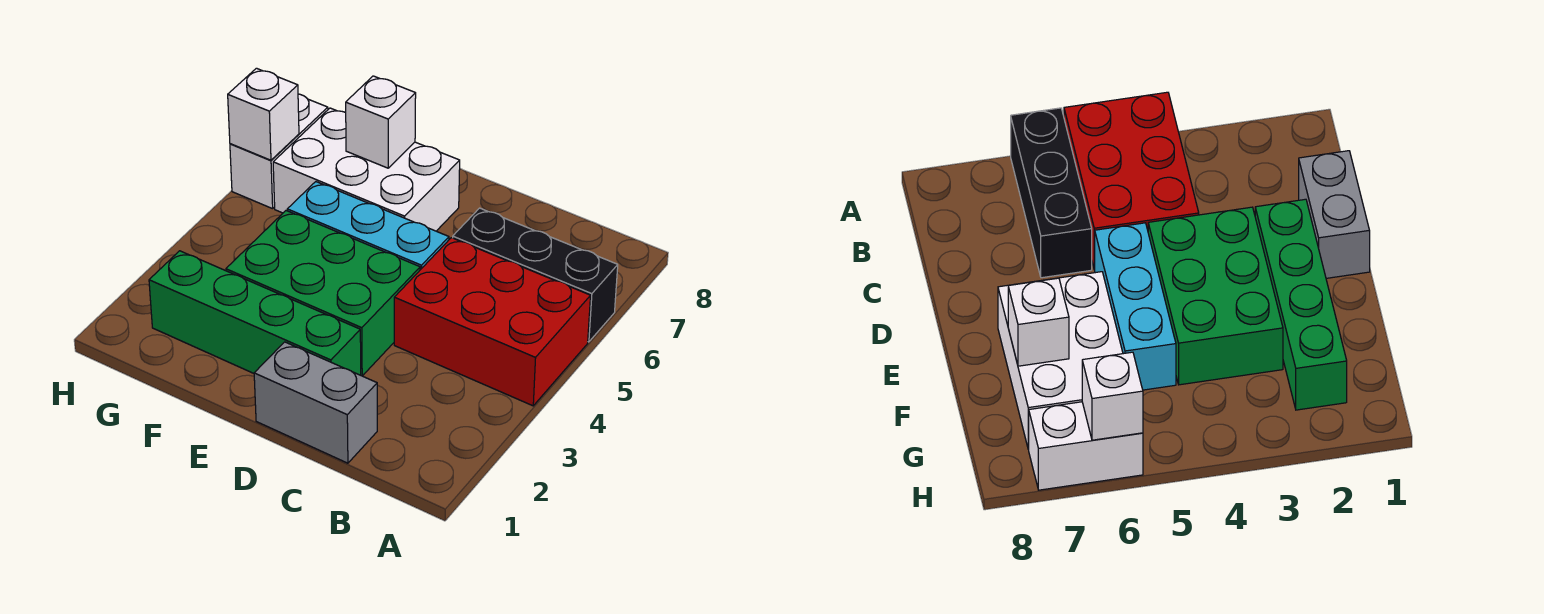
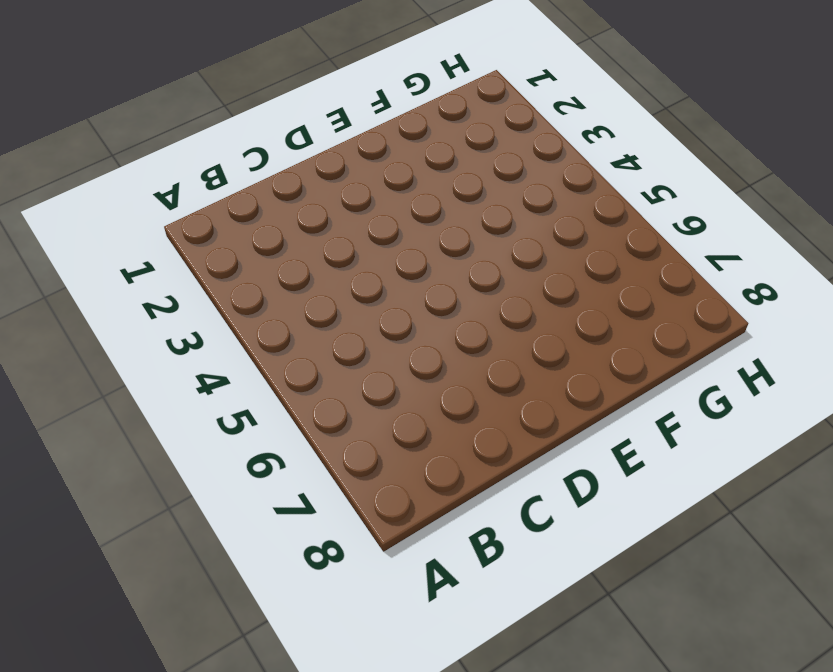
none -> red 2x3 brick [394,238,591,406]
none -> black 1x3 brick [453,208,618,342]

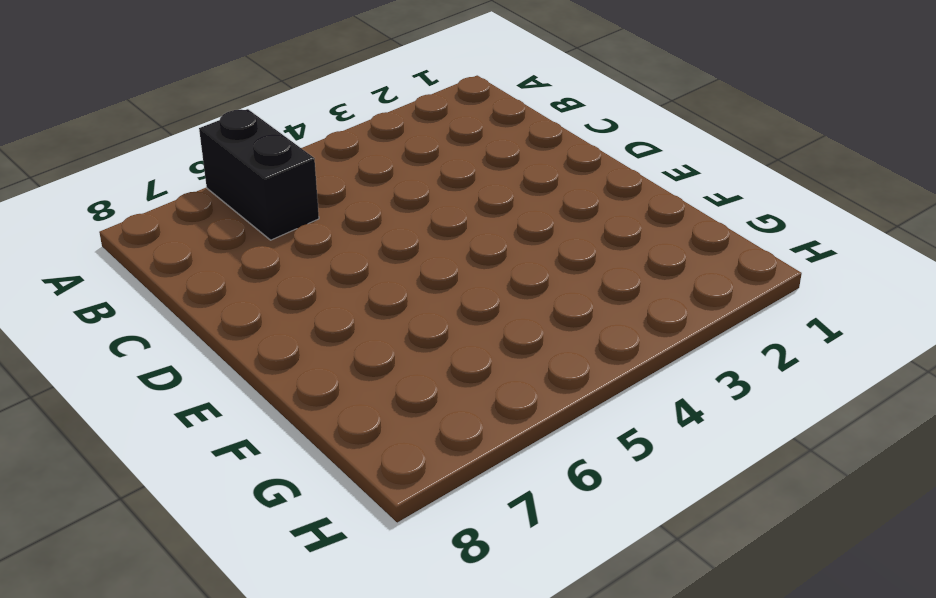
black 1x2 brick [199,109,319,240] -> black 1x3 brick [453,208,618,342]
none -> red 2x3 brick [394,238,591,406]
none -> grey 1x2 brick [254,342,377,463]

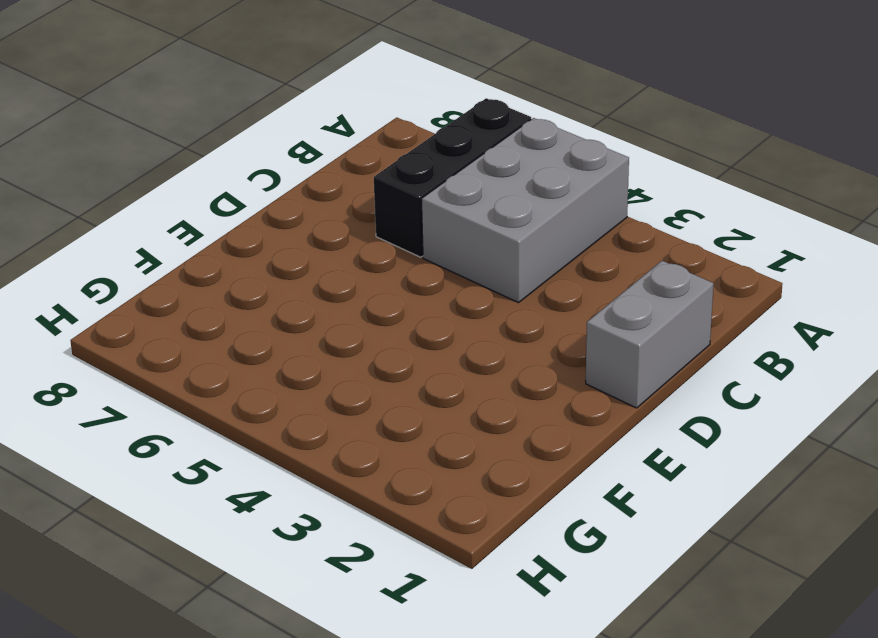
grey 2x3 brick [421,118,629,303] -> red 2x3 brick [394,238,591,406]
none -> green 1x4 brick [149,251,361,375]
none -> green 2x3 brick [226,211,420,376]

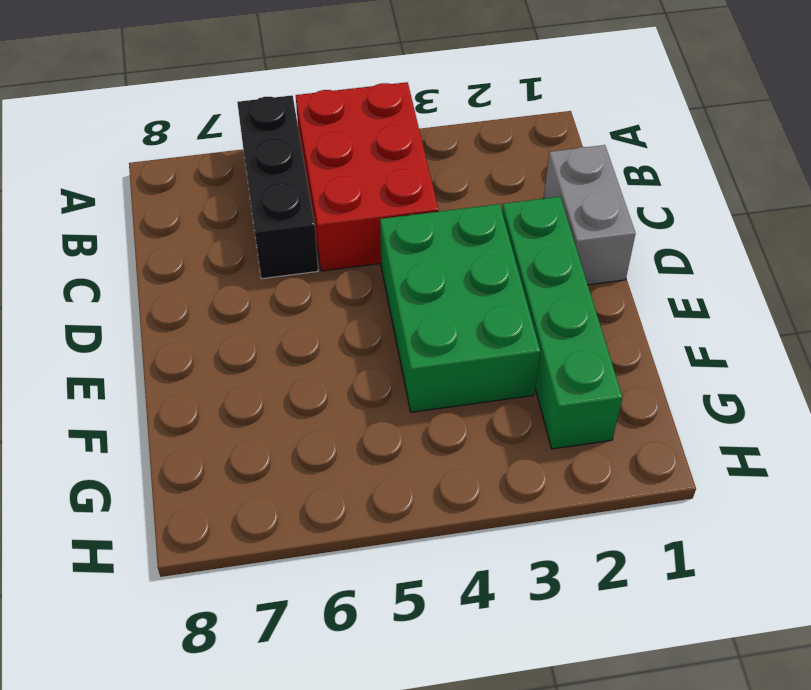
none -> cyan 1x3 brick [287,182,449,270]
none -> white 2x3 brick [273,108,460,231]

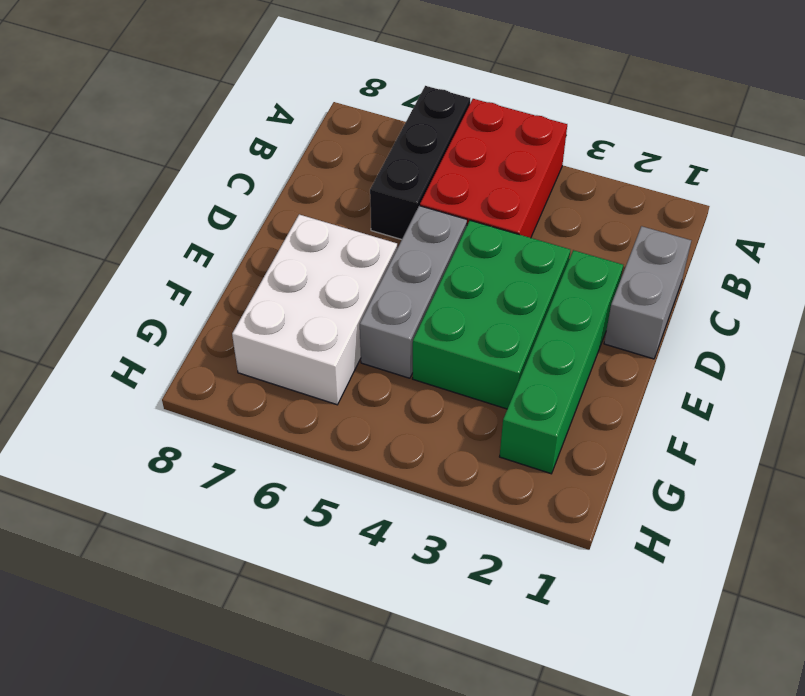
grey 1x3 brick [360,206,467,378] -> cyan 1x3 brick [287,182,449,270]
none -> white 1x2 brick [230,94,328,209]
none -> white 1x1 brick [346,76,416,168]

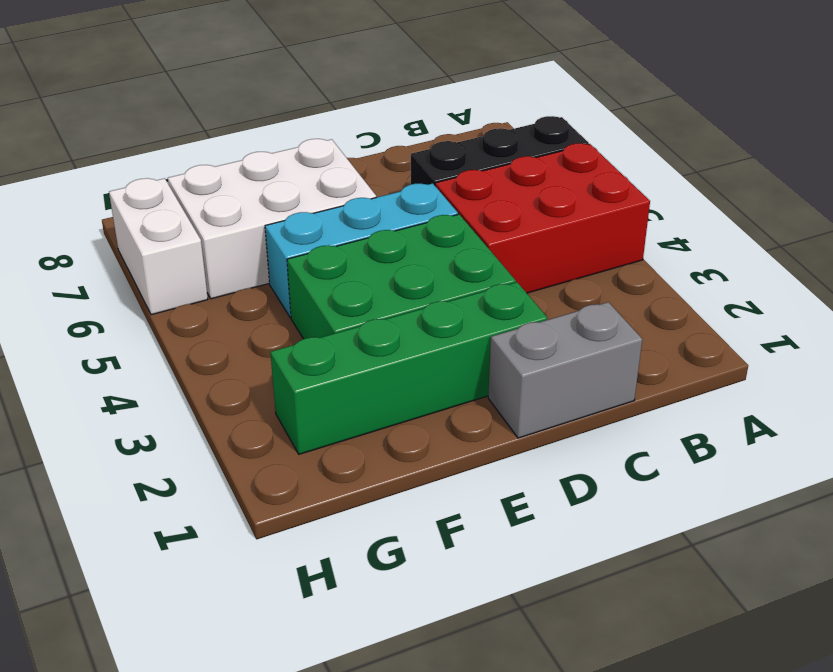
none -> white 1x1 brick [346,76,416,168]
none -> white 1x1 brick [228,68,299,160]

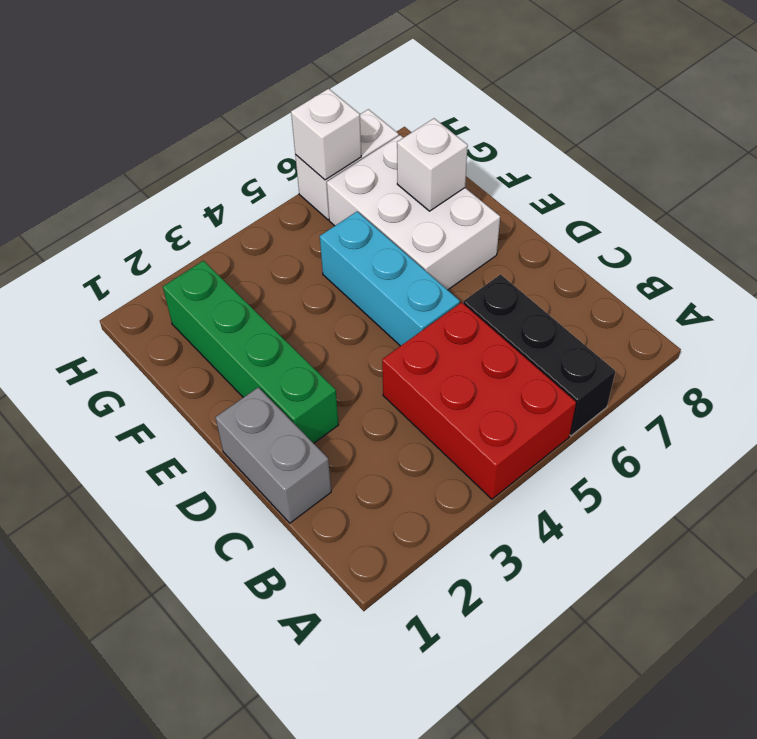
none -> green 2x3 brick [226,211,420,376]

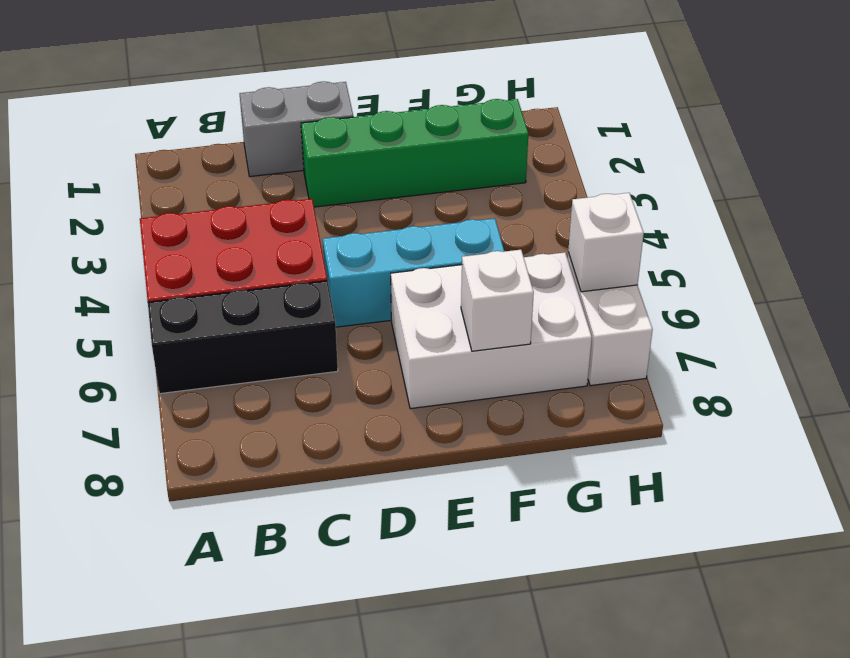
none -> green 2x3 brick [226,211,420,376]

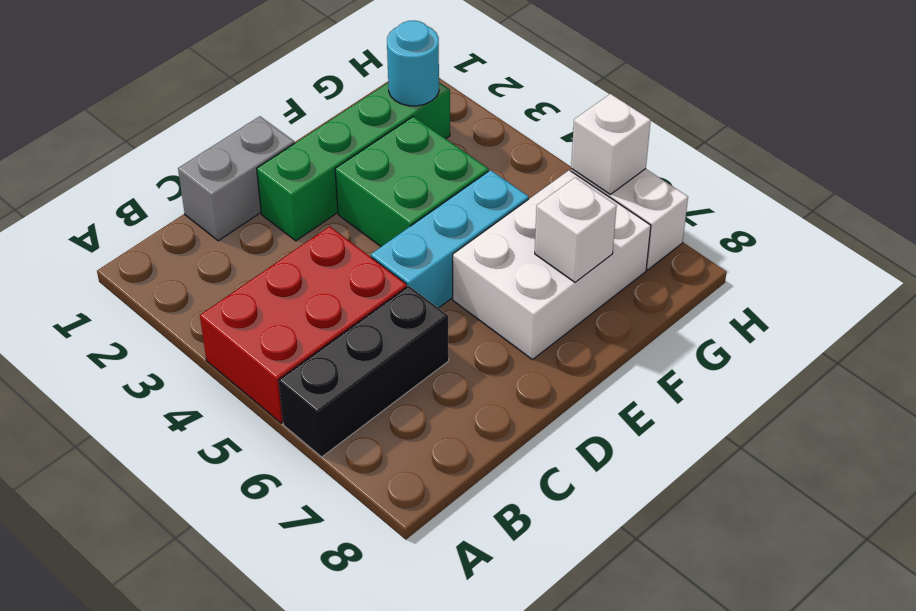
green 2x2 brick [335,117,489,247] -> green 2x3 brick [226,211,420,376]
cyan 1x1 round brick [387,21,439,106] -> none

